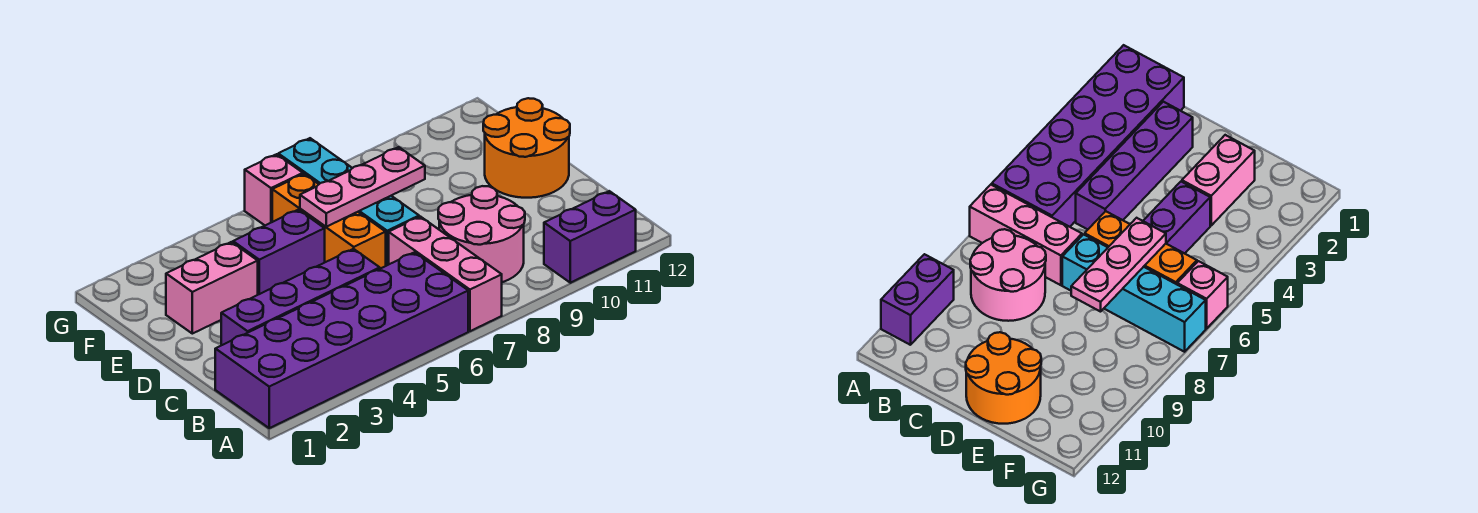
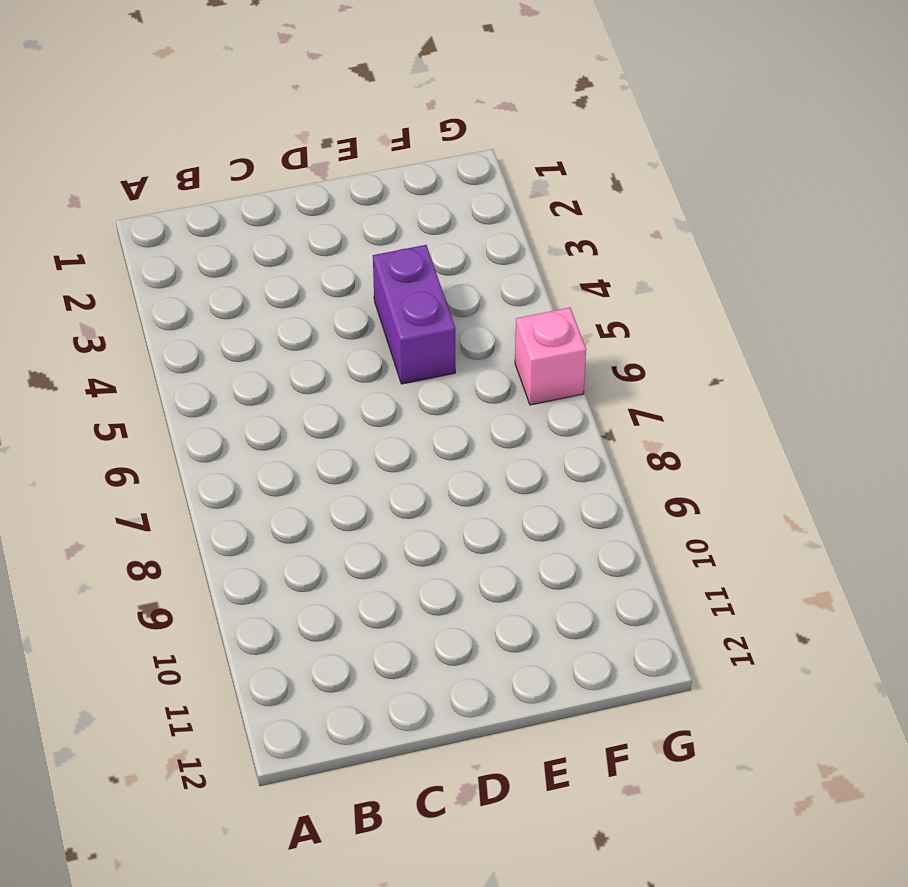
none -> purple 2x6 brick [215,252,468,428]
none -> pink 1x3 brick [389,217,502,331]
none -> purple 1x2 brick [544,191,636,283]

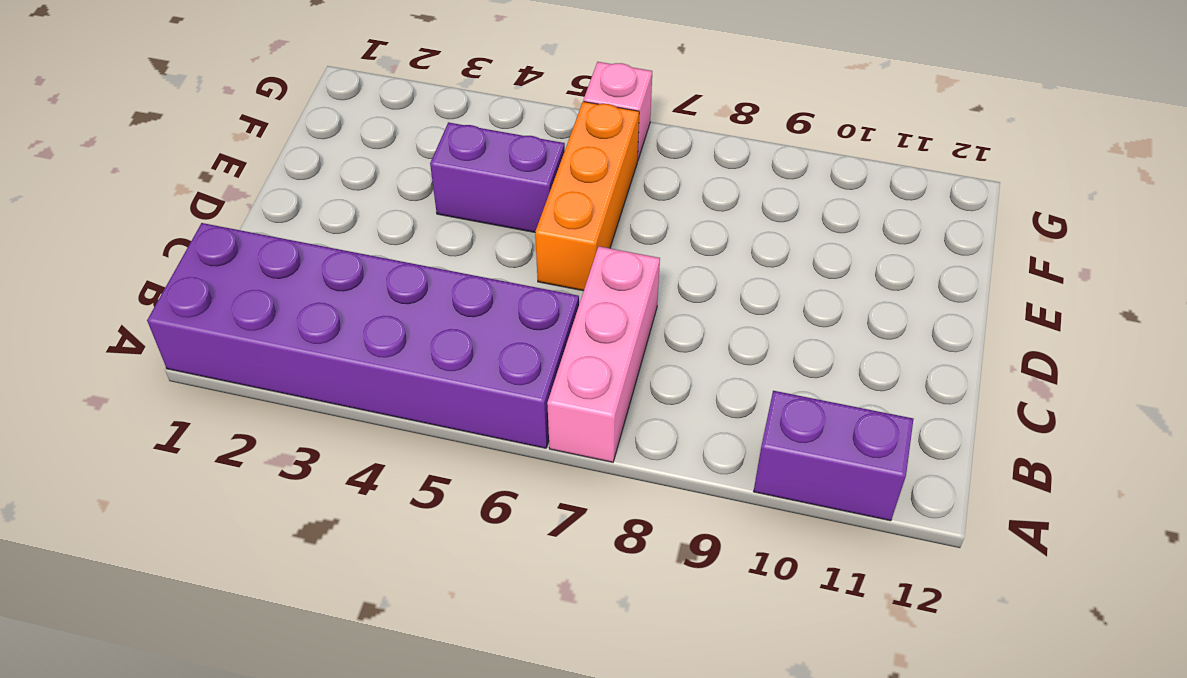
none -> pink 2x2 round brick [438,186,525,282]
none -> purple 1x4 brick [221,249,380,345]
none -> cyan 1x4 brick [278,138,419,266]

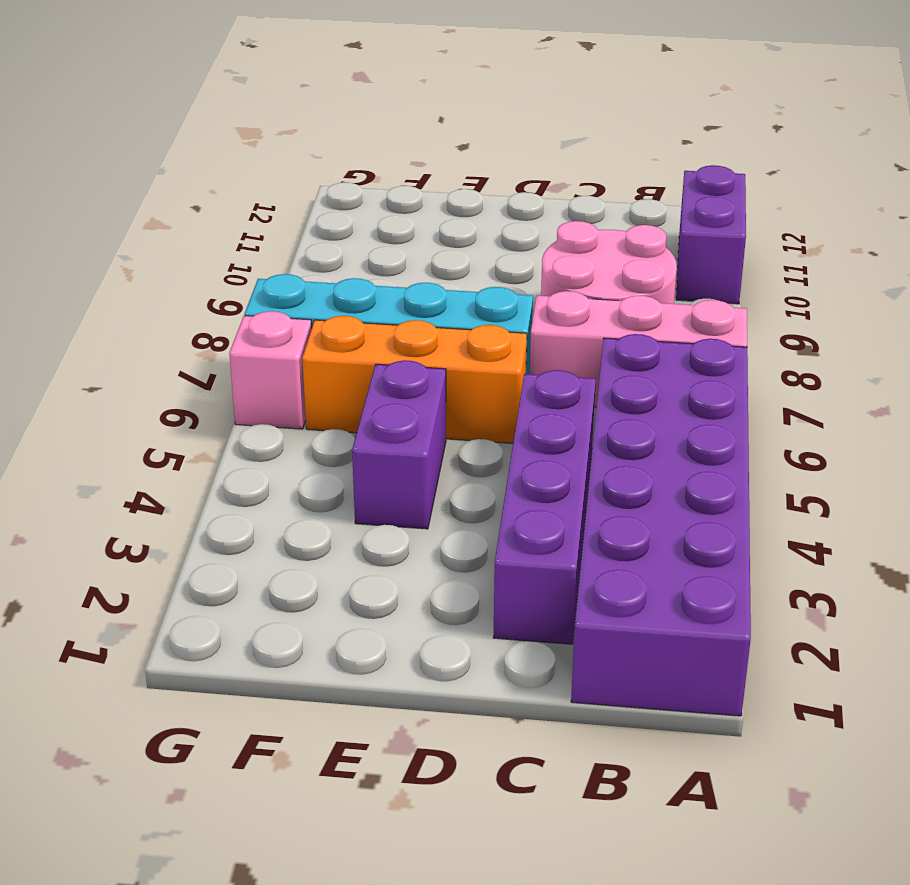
none -> orange 2x2 round brick [483,98,570,198]
none -> pink 1x2 brick [166,242,258,334]
none -> pink 1x3 plate [300,147,425,227]

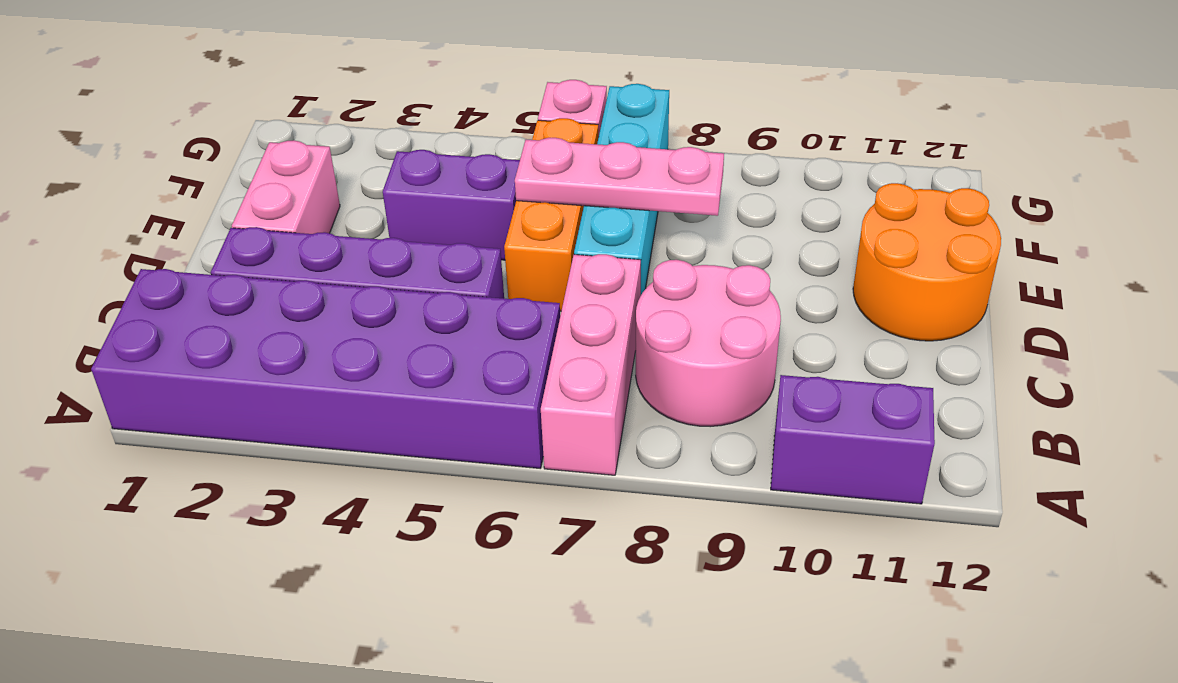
pink 1x2 brick [232,140,340,234] -> pink 1x2 brick turned to [166,242,258,334]

